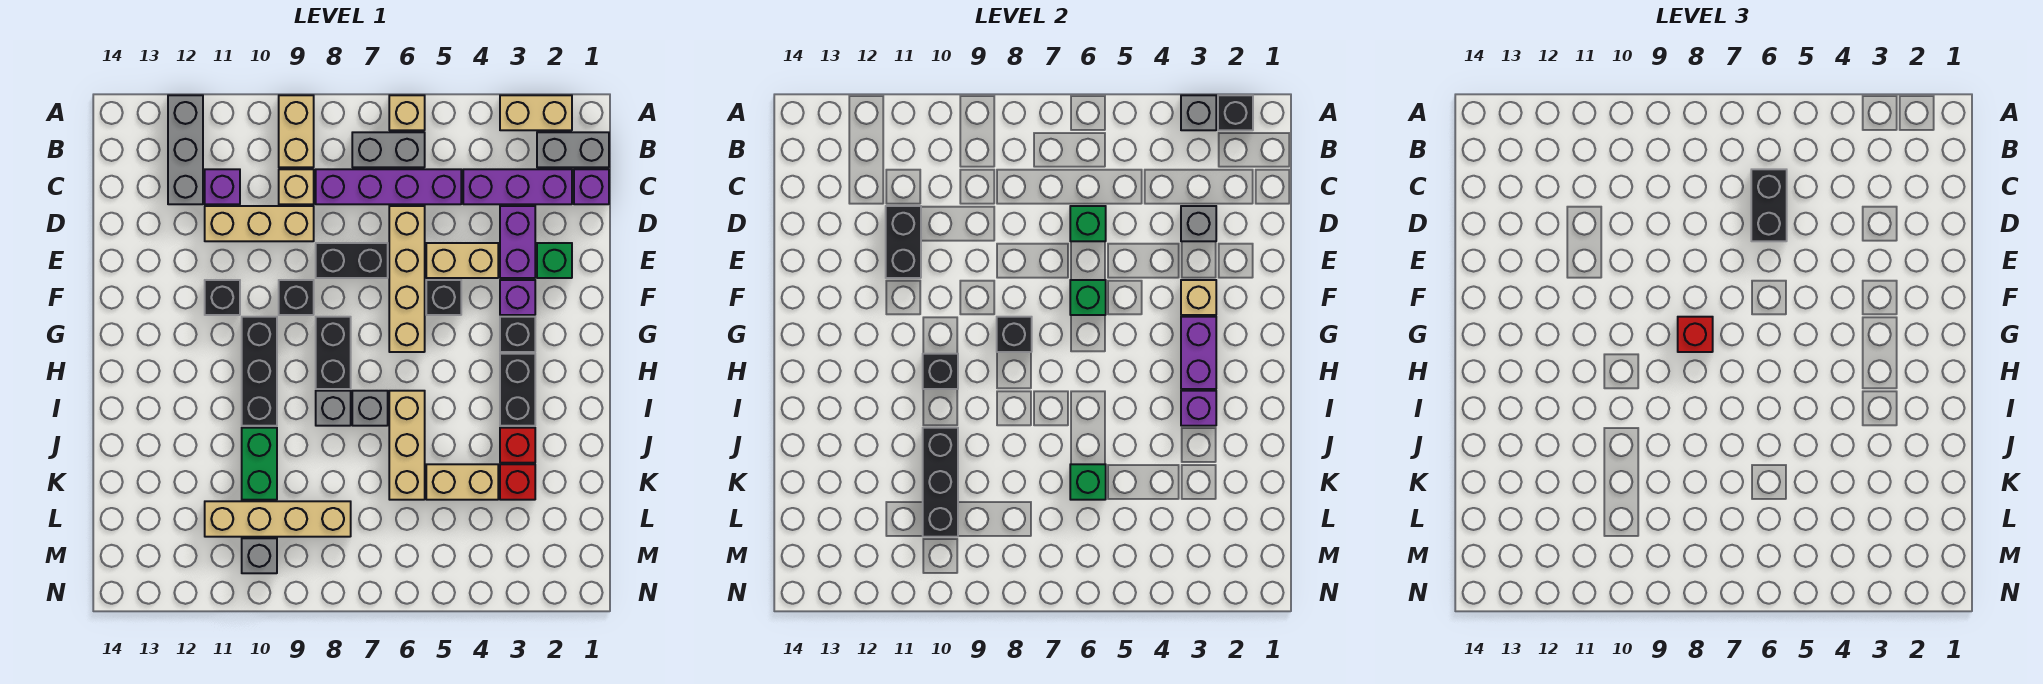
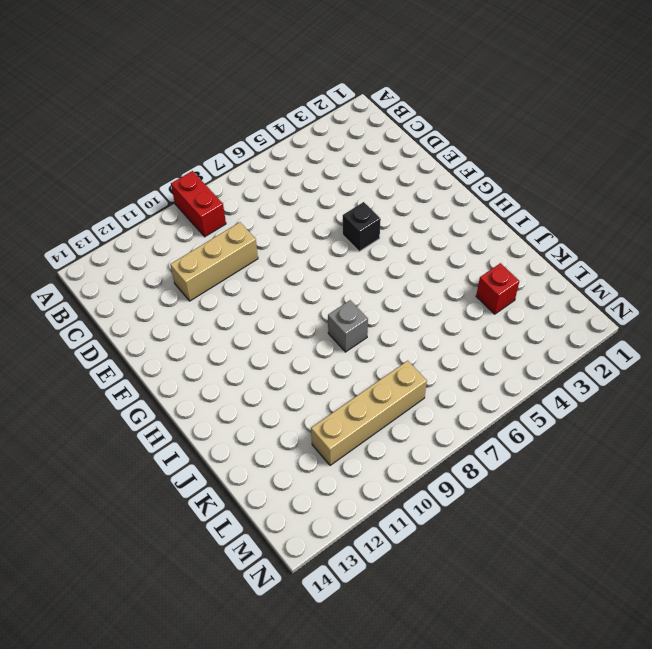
red 1x2 brick [171,171,226,237] -> tan 1x2 brick [279,95,314,167]
none -> tan 1x2 brick [500,95,572,130]
none -> tan 1x1 brick [389,95,425,130]
none -> grey 1x3 brick [168,95,203,204]
none -> grey 1x2 brick [537,132,609,167]

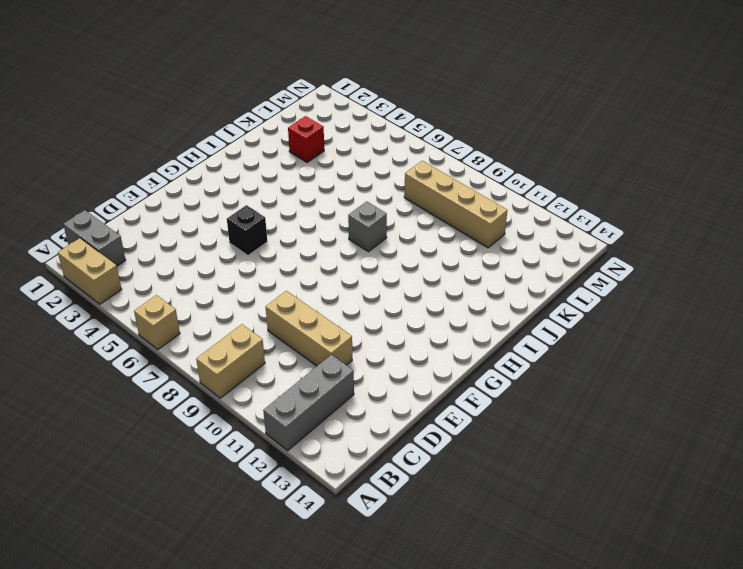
none -> grey 1x2 brick [352,132,425,167]
none -> purple 1x1 brick [574,169,609,204]
none -> purple 1x3 brick [463,169,572,204]
none -> purple 1x4 brick [316,169,461,204]

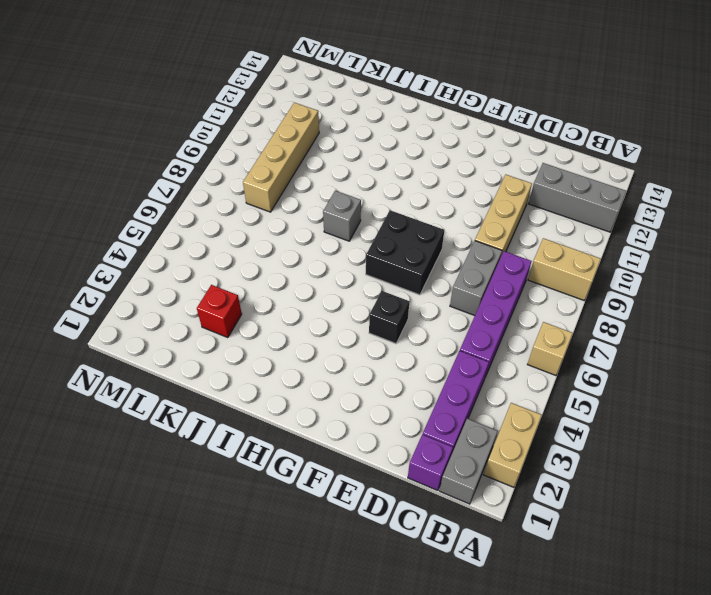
grey 1x2 brick [450,241,502,316] -> grey 1x2 brick moved to [352,132,425,167]
black 2x2 brick [366,210,444,295] -> black 1x2 brick [316,317,351,389]
none -> tan 1x1 brick [279,169,314,204]
none -> purple 1x1 brick [205,169,240,204]
none -> purple 1x2 brick [500,206,535,278]
none -> tan 1x4 brick [389,206,425,352]

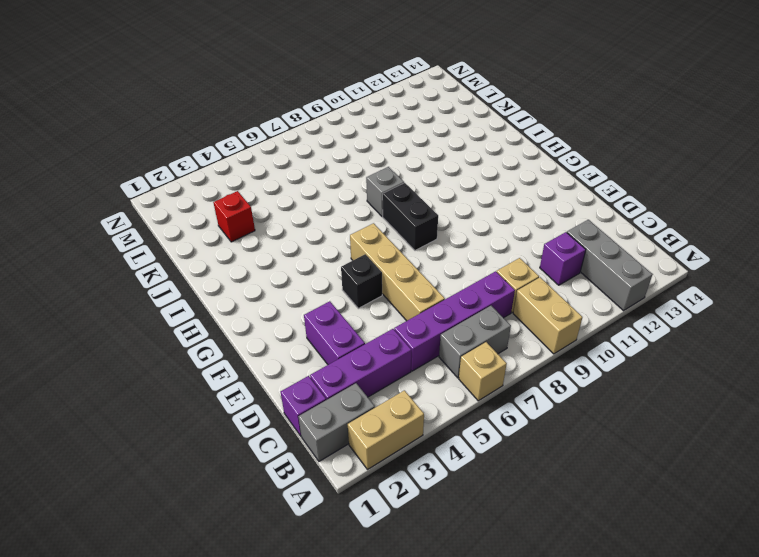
none -> tan 1x3 brick [205,206,314,241]
none -> green 1x1 brick [537,243,572,278]
none -> tan 1x2 brick [426,243,498,278]
none -> black 1x2 brick [316,243,388,278]

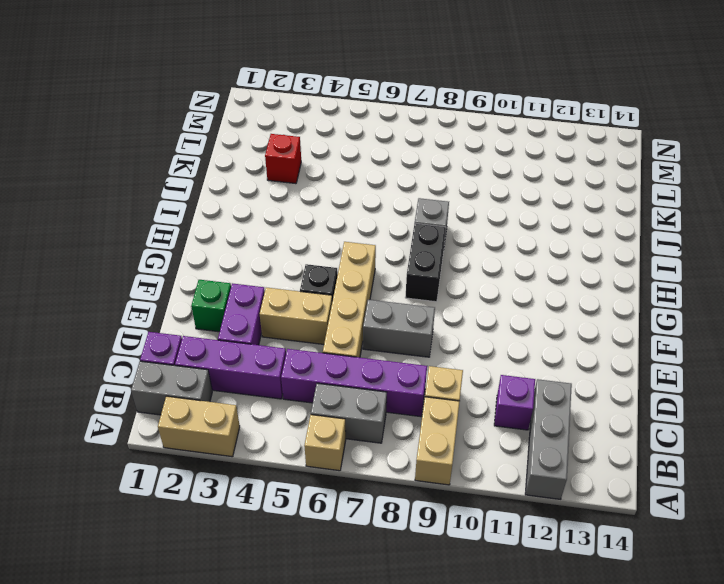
grey 1x2 brick [363,300,435,357] -> black 1x2 brick [316,243,388,278]
none -> tan 1x3 brick [205,206,314,241]
none -> purple 1x1 brick [500,280,535,315]
none -> black 1x1 brick [279,280,314,315]
none -> black 1x1 brick [205,280,240,315]

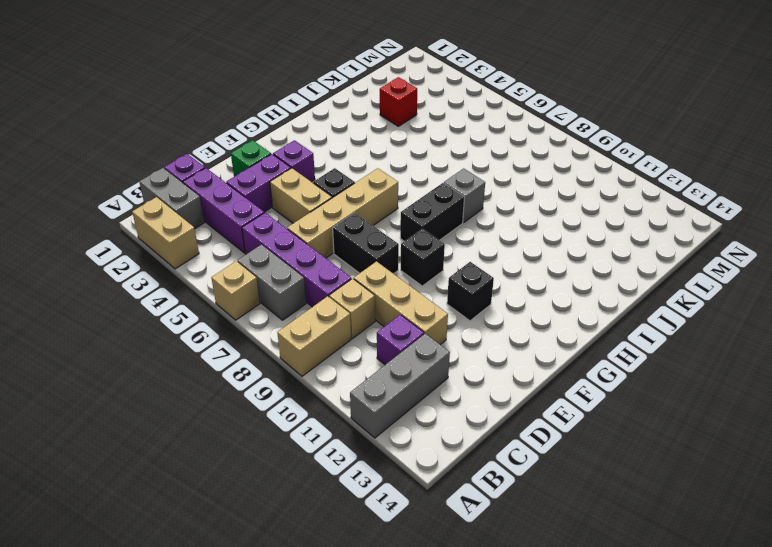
none -> black 1x1 brick [500,317,535,352]
none -> black 1x3 brick [242,317,277,426]
none -> black 1x2 brick [500,354,535,426]
none -> tan 1x3 brick [389,391,425,500]

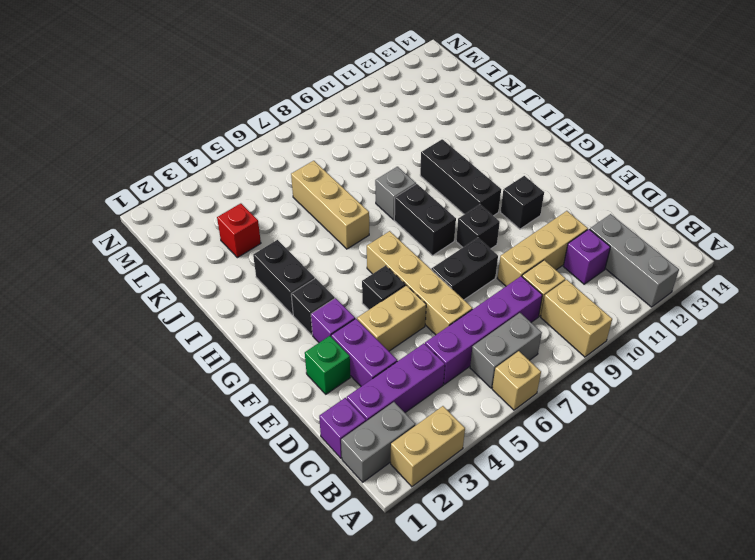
none -> grey 1x1 brick [352,391,388,426]
none -> red 1x1 brick [500,428,535,463]
none -> green 1x2 brick [242,428,277,500]
none -> tan 1x2 brick [426,464,498,500]

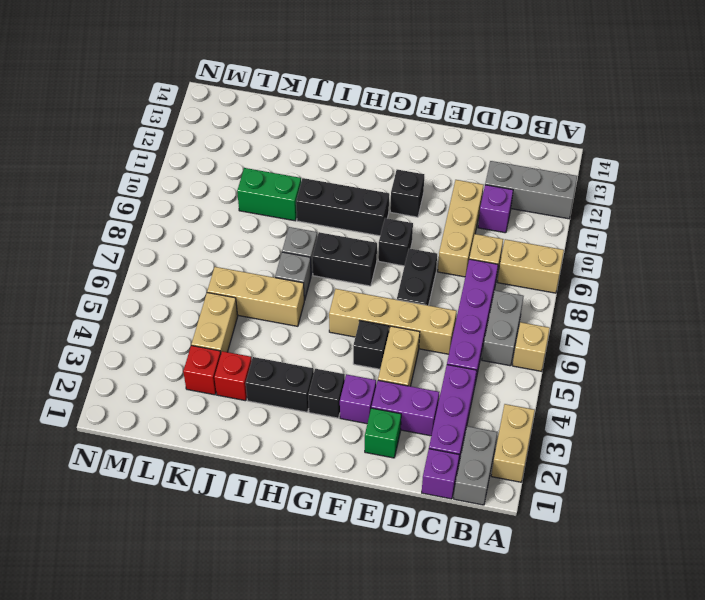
none -> tan 1x4 brick [205,501,351,537]
none -> grey 1x1 brick [242,538,277,573]
none -> black 1x1 brick [1218,95,1253,130]
none -> grey 1x1 brick [1181,95,1216,130]

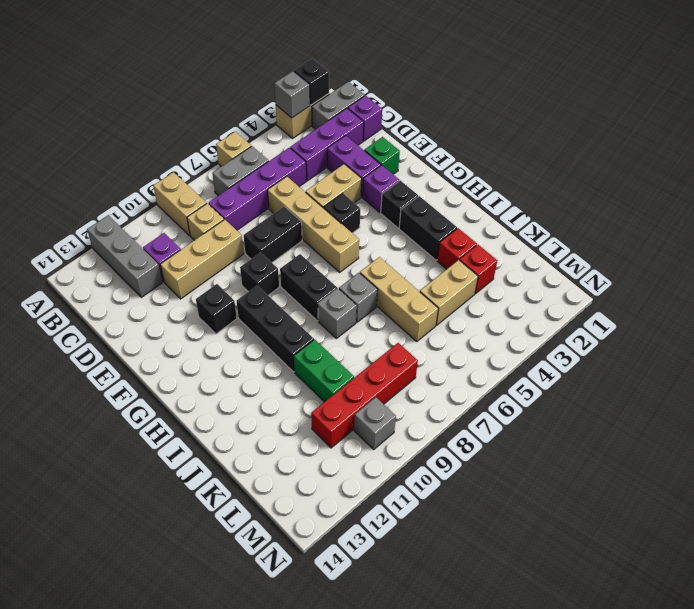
red 1x4 brick [311,343,418,448] -> tan 1x4 brick [205,501,351,537]
none -> grey 1x1 brick [1181,206,1216,241]
none -> green 1x1 brick [1070,206,1106,241]
none -> black 1x2 brick [886,206,921,278]
none -> tan 1x1 brick [1181,280,1216,315]

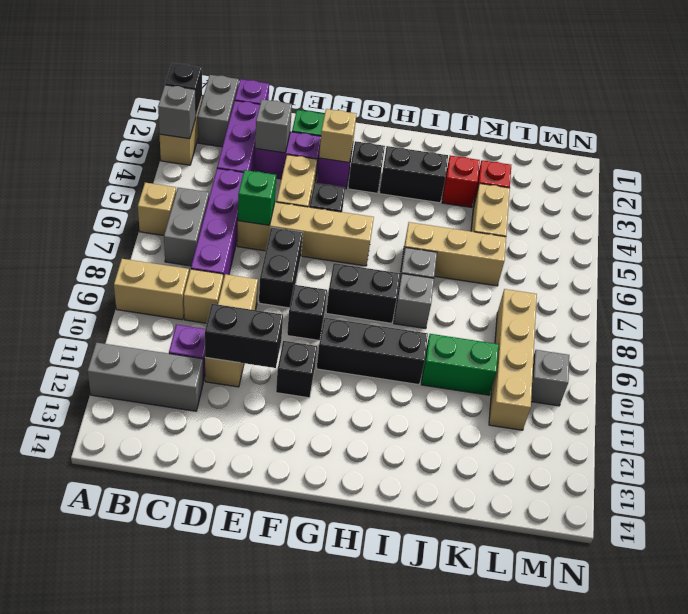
none -> green 1x1 brick [1070,280,1106,315]
none -> purple 1x2 brick [1181,317,1216,389]
none -> black 1x1 brick [997,317,1032,352]
none -> black 1x1 brick [923,354,958,389]

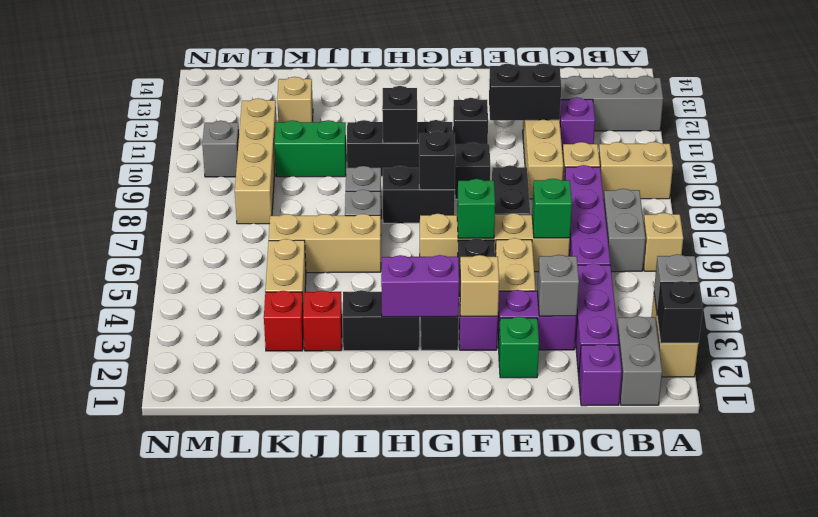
tan 1x1 brick [277,77,313,122] -> none
none -> purple 1x1 brick [1181,391,1216,426]
none -> black 1x3 brick [923,428,958,537]
none -> green 1x1 brick [1070,464,1106,500]
none -> black 1x2 brick [1751,169,1787,241]

